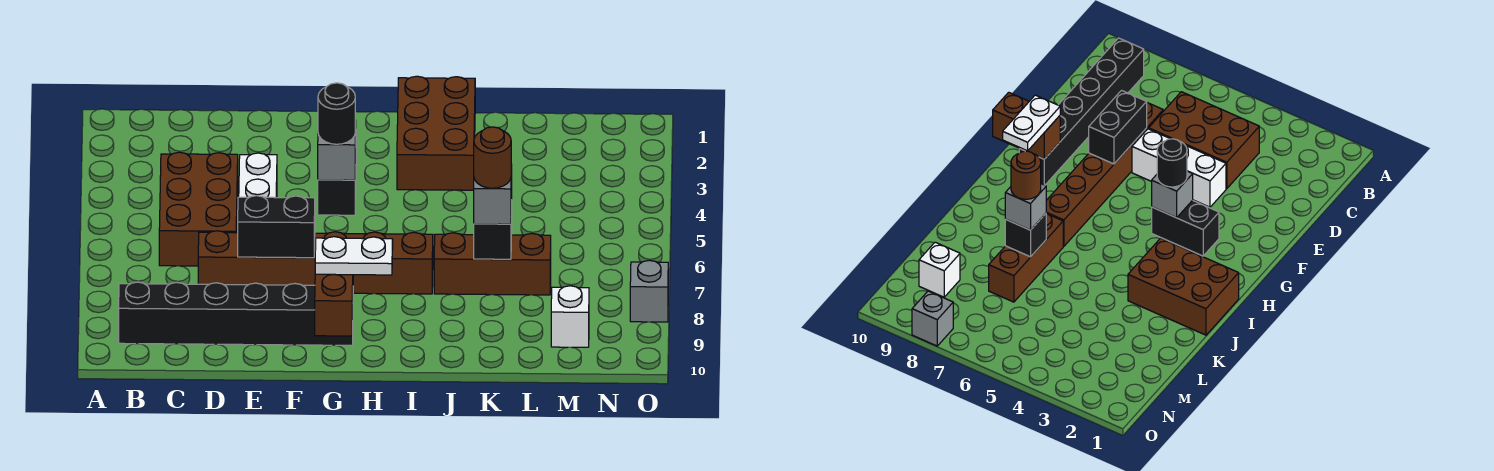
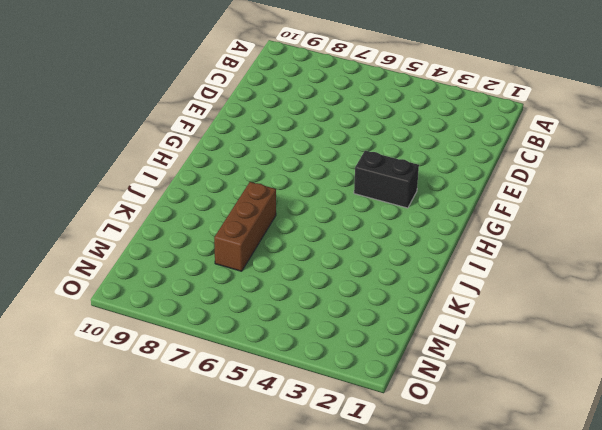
none -> black 1x6 brick [119,282,353,345]
none -> brown 2x3 brick [159,152,238,266]
none -> brown 1x6 brick [198,231,433,294]

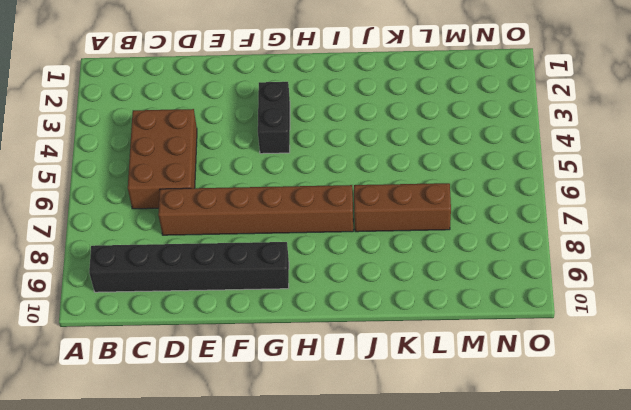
none -> white 1x3 brick [239,153,277,198]
none -> brown 2x3 brick [397,76,475,190]
none -> white 1x1 brick [551,286,589,347]

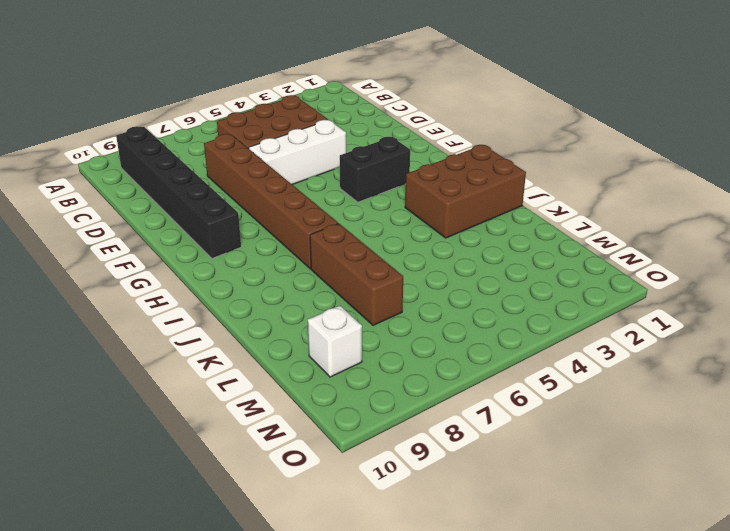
none -> grey 1x1 brick [630,260,668,322]
none -> black 1x2 brick [238,196,315,258]
none -> grey 1x1 brick [318,120,356,180]

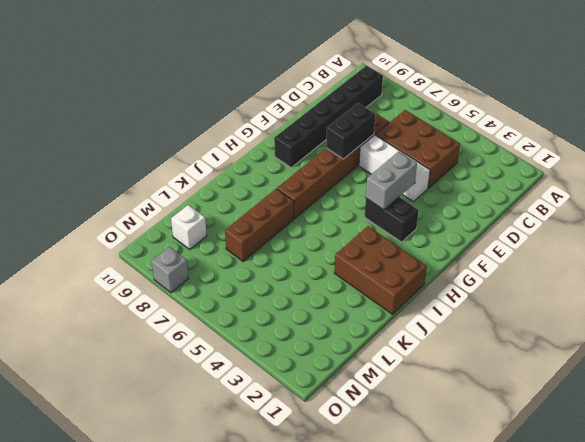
grey 1x2 brick [366,152,417,210] -> grey 1x1 brick [318,120,356,180]
none -> brown 1x2 brick [315,274,353,336]
none -> black 1x1 brick [474,200,512,259]
none -> black 1x1 round brick [318,83,356,144]

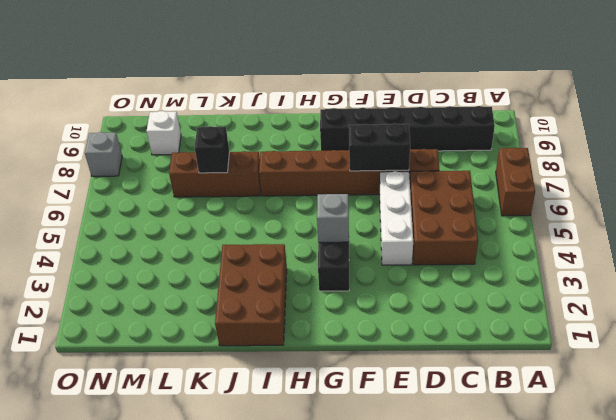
brown 1x2 brick [496,148,535,216] -> brown 1x2 brick moved to [315,274,353,336]
none -> black 1x1 round brick [318,83,356,144]
none -> white 1x2 plate [315,237,393,275]
none -> grey 1x1 brick [474,165,512,224]

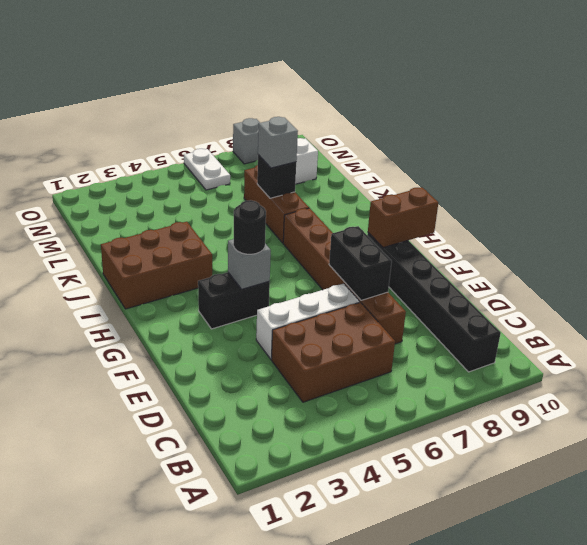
white 1x2 plate [184,149,230,190] -> white 1x2 plate moved to [315,237,393,275]
none -> brown 1x1 round brick [474,127,511,188]

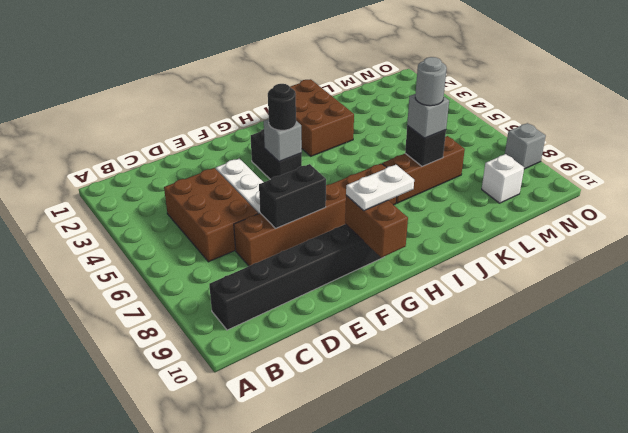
grey 1x1 round brick [415,57,447,106] -> brown 1x1 round brick [474,127,511,188]

